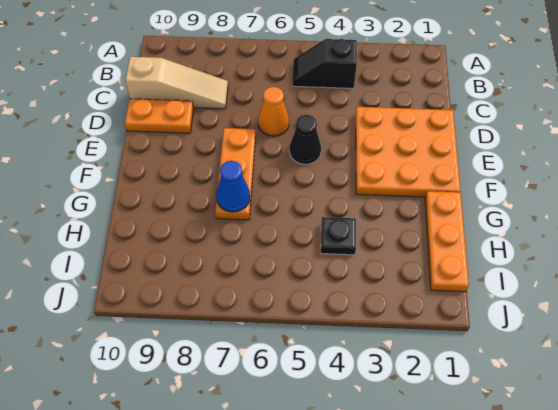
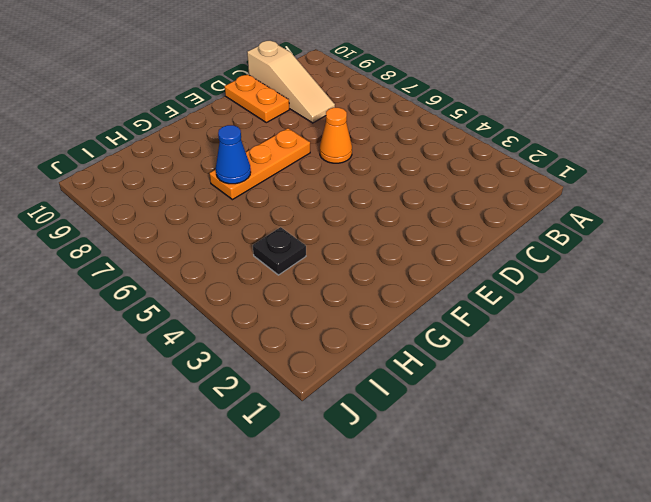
none -> black 1x2 slope [292,39,357,88]
none -> orange 3x3 plate [356,107,460,197]

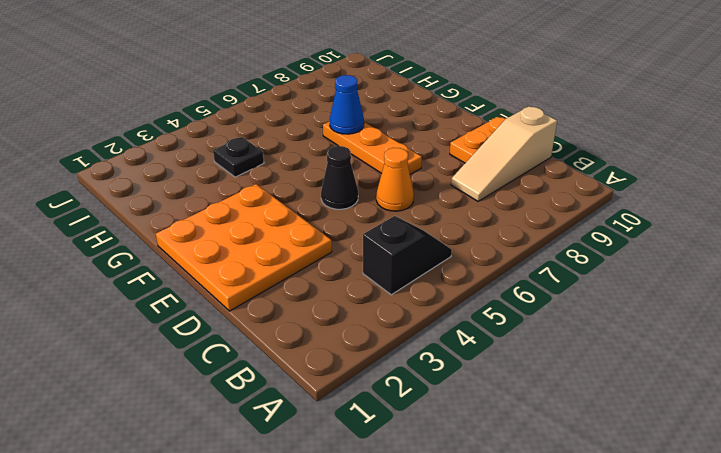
none -> orange 1x3 plate [425,191,469,292]

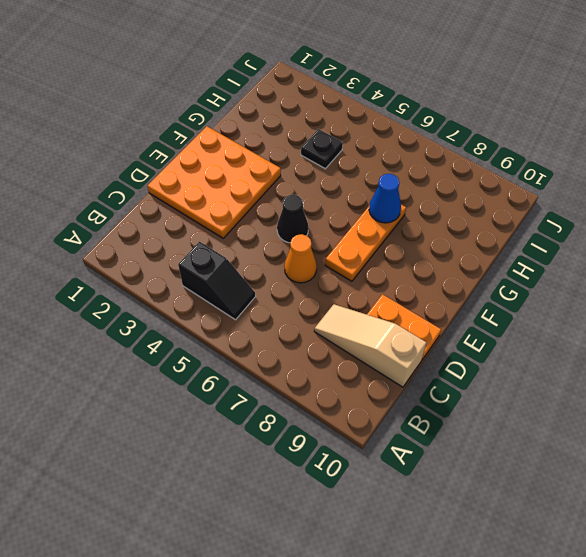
none -> orange 1x3 plate [425,191,469,292]

